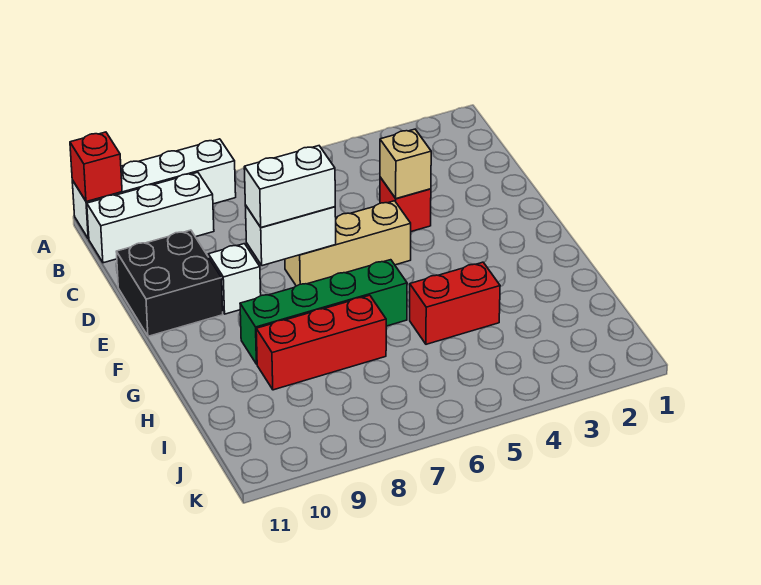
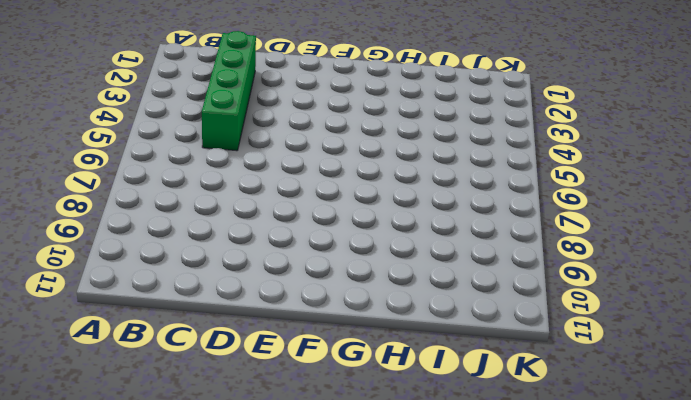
green 1x4 brick [202,31,256,151] -> green 1x4 brick moved to [240,260,407,364]
none -> white 1x4 brick [72,139,236,239]
none -> white 1x3 brick [87,172,214,263]
none -> red 1x1 brick [380,177,431,232]

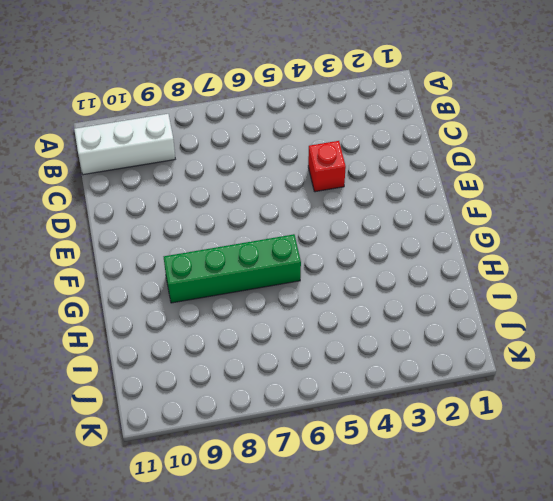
none -> white 1x4 brick [72,139,236,239]
none -> black 2x2 brick [116,230,223,336]
none -> tan 1x3 brick [285,201,411,286]

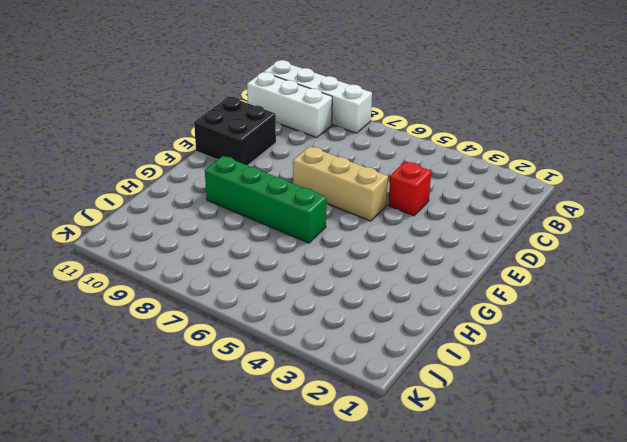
none -> white 1x1 brick [208,244,261,314]
none -> red 1x2 brick [410,262,500,344]
none -> red 1x3 brick [256,295,386,390]

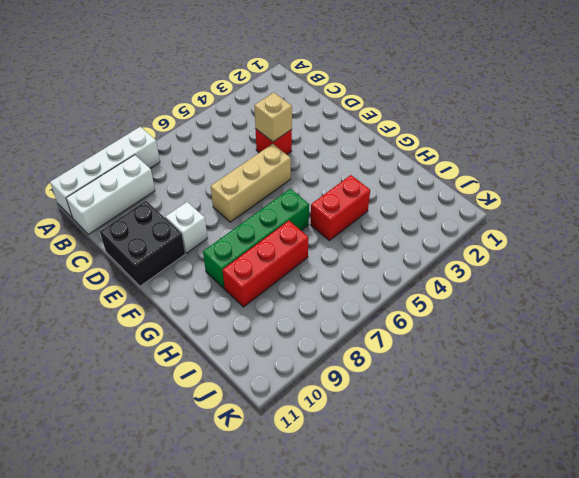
none -> red 1x1 brick [70,132,122,202]
none -> white 1x2 brick [245,205,336,266]
none -> white 1x2 brick [244,146,335,228]

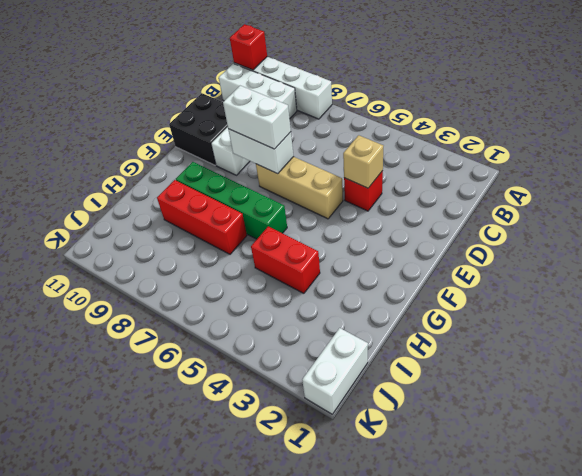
white 1x2 brick [302,328,368,414] -> none

